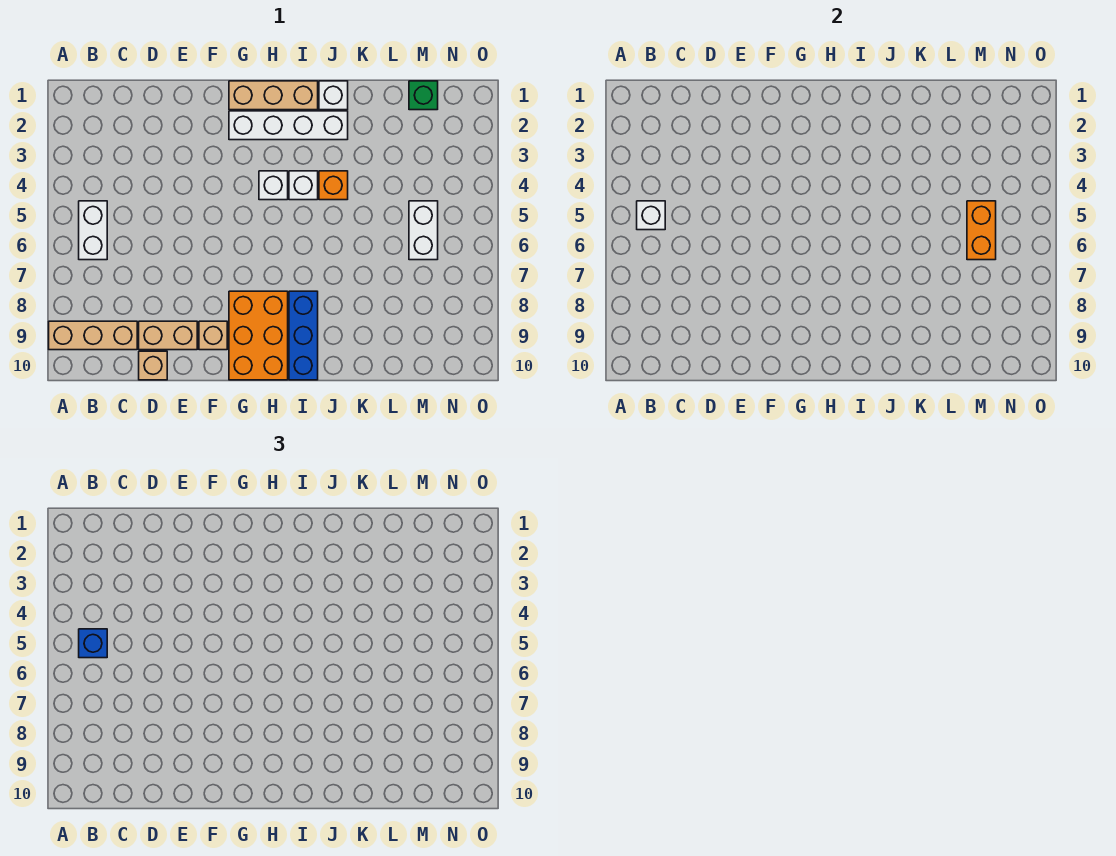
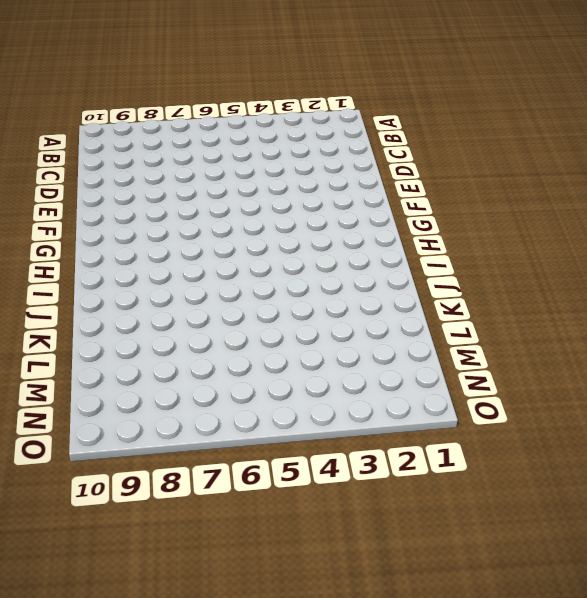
none -> tan 1x3 brick [49,321,137,350]
none -> white 1x2 brick [79,201,107,260]
none -> tan 1x2 brick [139,321,197,350]

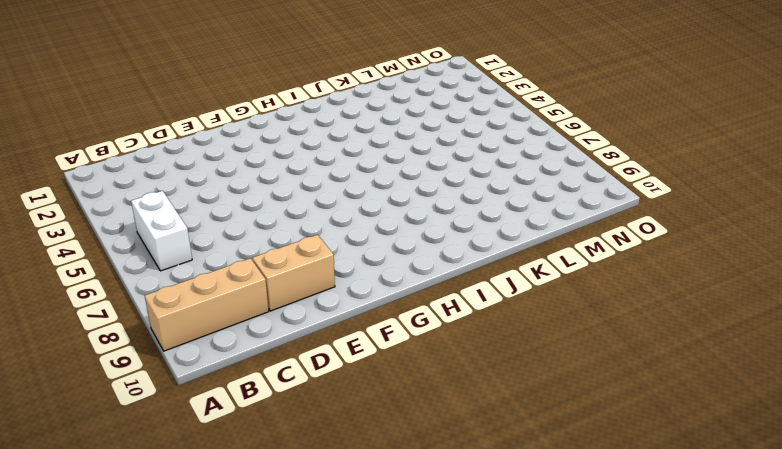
none -> tan 1x1 brick [139,351,167,380]
none -> tan 1x1 brick [199,321,227,350]
none -> tan 1x3 brick [229,81,318,110]

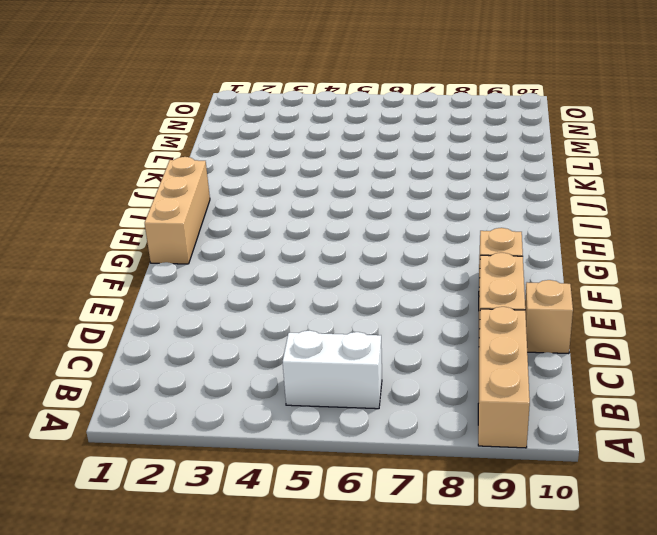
none -> white 1x4 brick [229,111,348,140]
none -> orange 2x3 brick [229,291,288,380]
none -> white 1x1 brick [259,171,288,200]

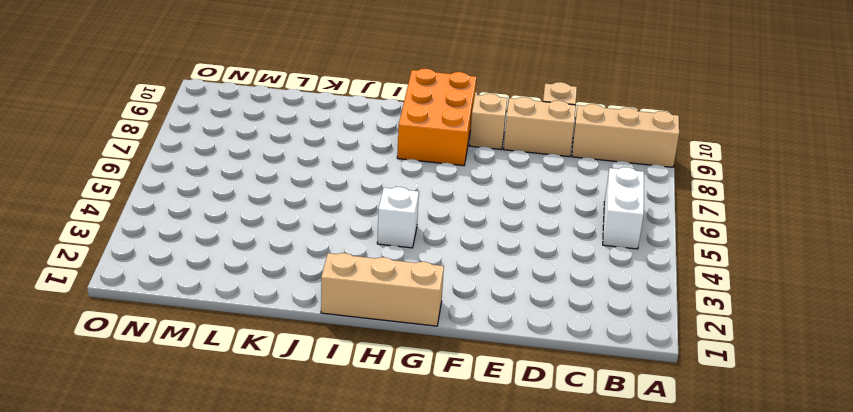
none -> white 1x4 brick [229,111,348,140]
none -> white 1x1 brick [289,171,318,200]
none -> blue 1x3 brick [289,291,318,380]

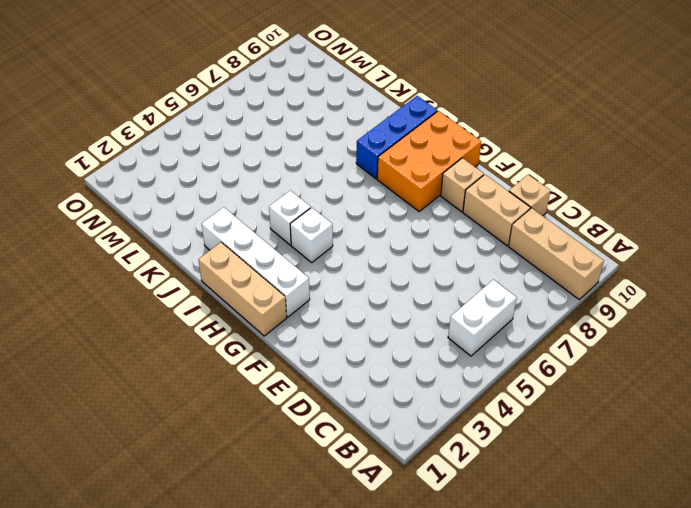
none -> white 1x1 brick [319,81,348,110]
none -> orange 1x1 brick [319,171,348,200]
none -> green 1x1 brick [409,81,438,110]

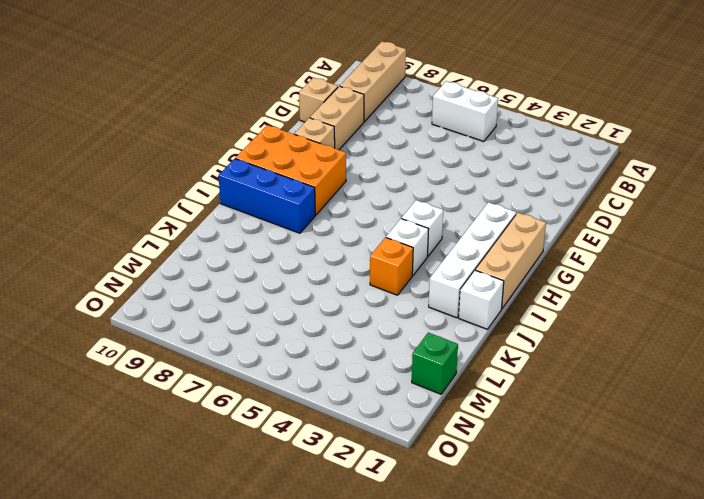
none -> white 1x2 brick [409,201,438,260]
none -> white 1x1 brick [637,201,665,230]
none -> orange 1x2 brick [967,201,996,260]

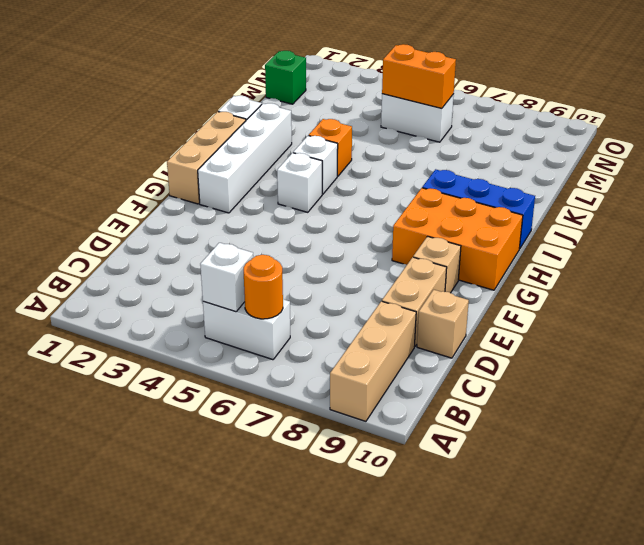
orange 1x1 round brick [244,255,283,319] -> none
none -> blue 1x1 brick [79,629,107,658]

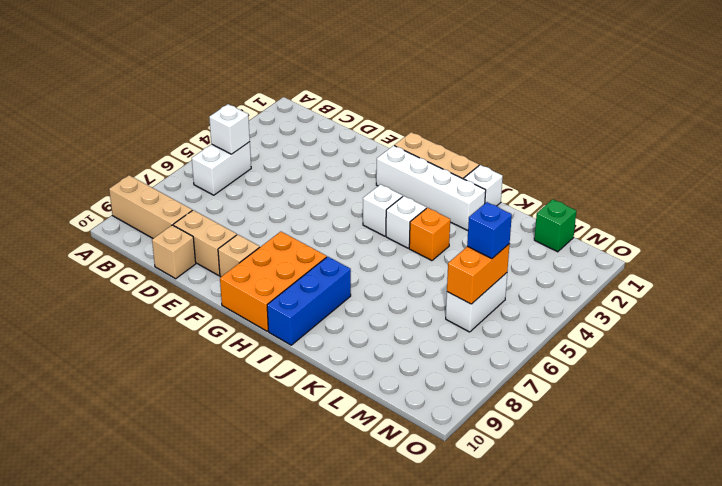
blue 1x1 brick [467,202,512,259] -> blue 1x1 brick moved to [79,629,107,658]

